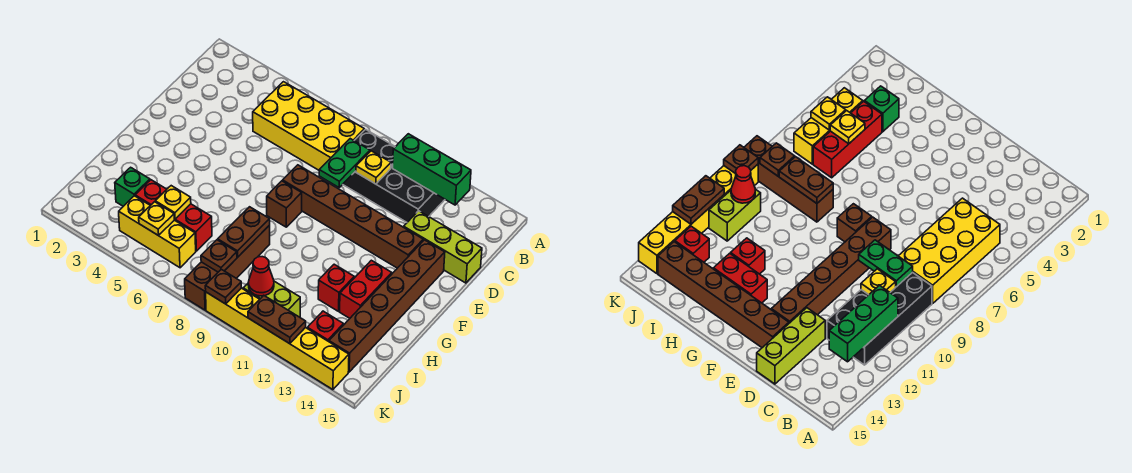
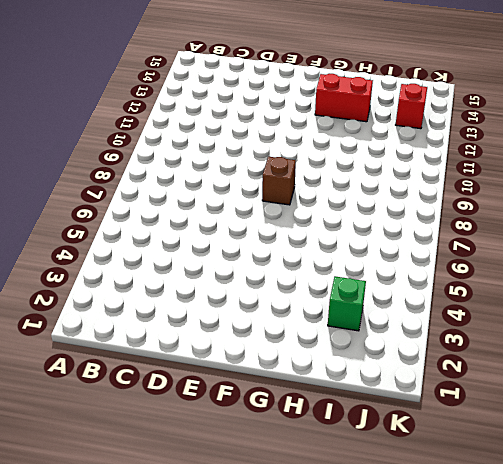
none -> yellow 2x4 brick [253,82,364,170]
none -> black 2x4 brick [343,129,445,222]
none -> lime 1x3 brick [404,211,482,283]

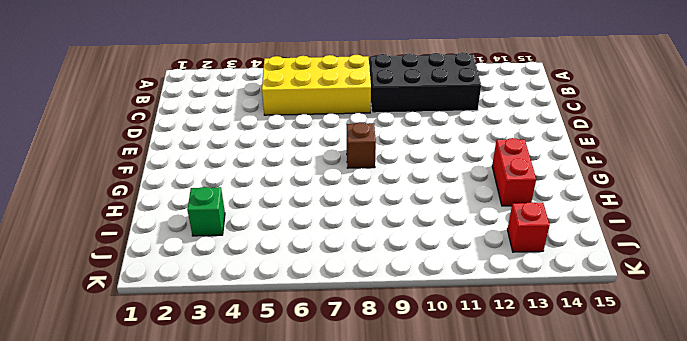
none -> lime 1x3 brick [404,211,482,283]
none -> brown 1x6 brick [283,165,423,268]
none -> brown 1x6 brick [329,240,445,372]

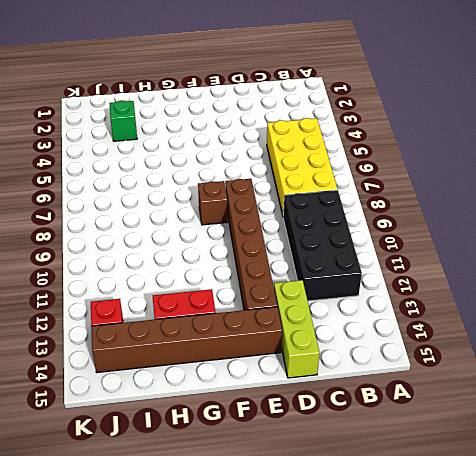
none -> brown 1x4 brick [185,226,270,310]
none -> red 1x1 brick [318,264,354,311]
none -> red 1x3 brick [135,180,212,251]

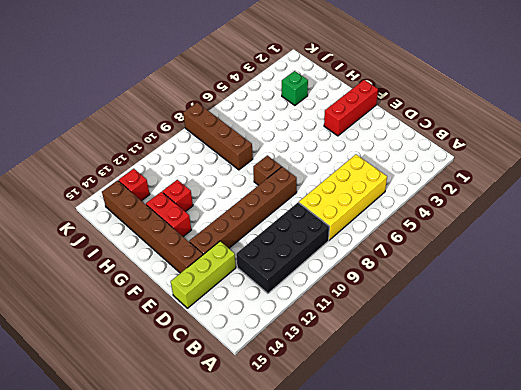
red 1x3 brick [324,80,378,136] -> red 1x3 brick moved to [135,180,212,251]
none -> yellow 1x3 brick [119,196,196,268]
none -> lime 1x2 brick [243,281,300,317]
none -> yellow 1x6 brick [206,288,349,390]

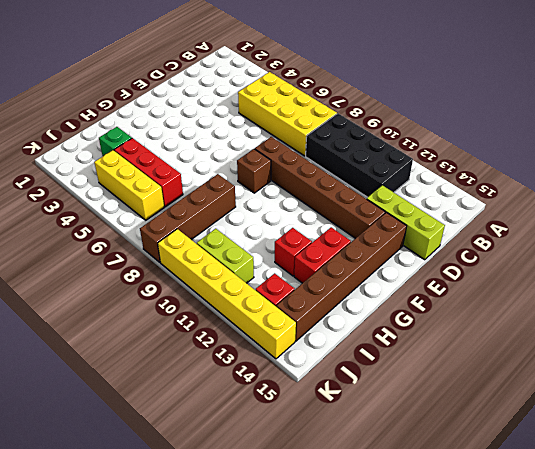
none -> green 1x3 brick [393,134,471,205]
none -> green 1x2 plate [319,139,370,187]
none -> yellow 1x1 plate [356,151,391,184]

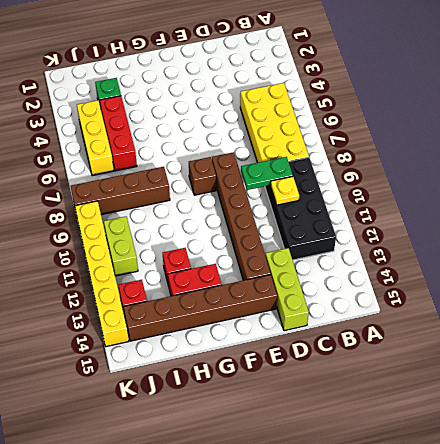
none -> green 1x3 brick [393,134,471,205]
none -> brown 1x2 plate [218,207,270,257]
none -> yellow 1x1 plate [155,186,191,219]

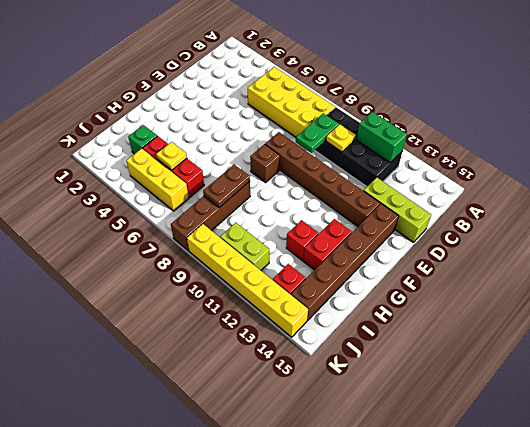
green 1x2 brick [357,112,407,163] -> green 1x3 brick [393,134,471,205]
none -> yellow 1x1 plate [139,202,174,236]
none -> brown 1x1 plate [201,240,237,272]
none -> red 1x1 cone [248,257,274,296]

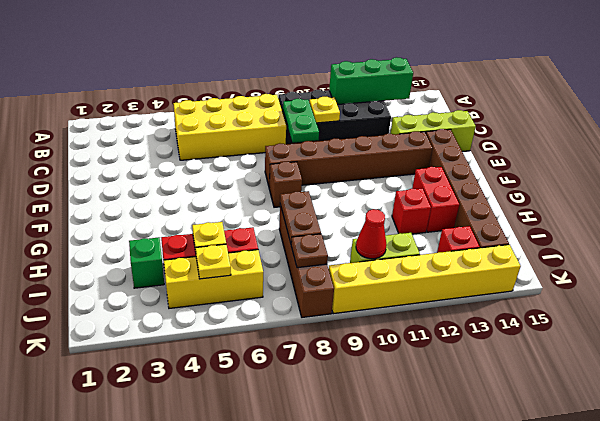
none -> brown 1x1 plate [205,269,242,304]
none -> brown 1x2 plate [248,295,306,344]

